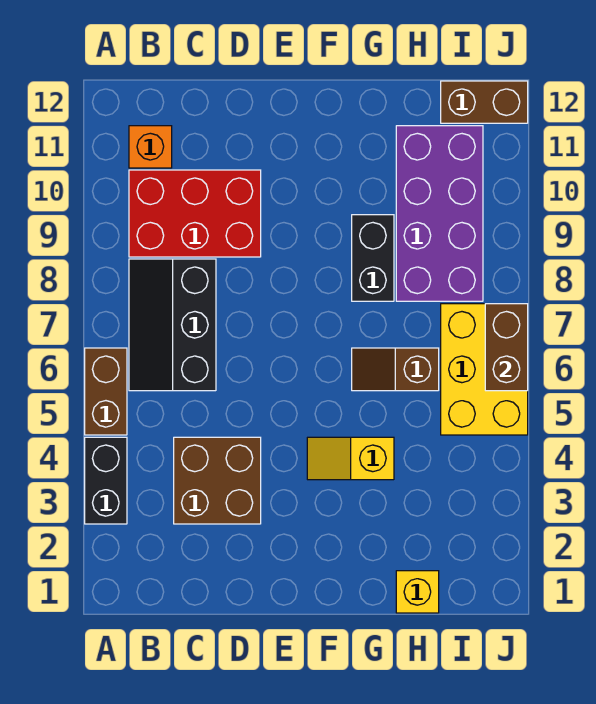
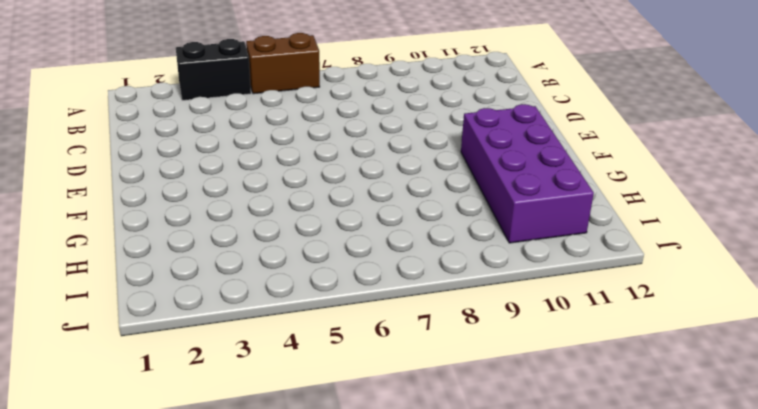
purple 2x4 brick [461,104,594,243] -> purple 2x4 brick turned to [396,126,483,301]
none -> black 2x3 slope [129,259,216,391]
none -> red 2x3 brick [129,170,261,257]
none -> orange 1x1 brick [129,126,172,168]

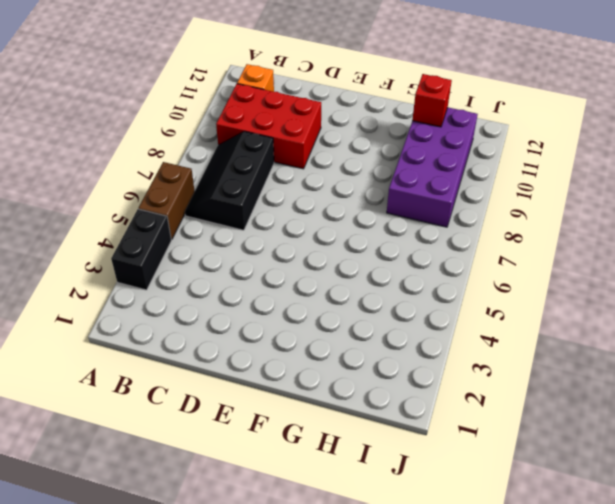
red 1x1 brick [412,74,452,127] -> none
none -> brown 2x2 brick [174,437,261,524]
none -> yellow 1x2 slope [307,437,394,480]
none -> brown 1x2 slope [352,348,439,391]

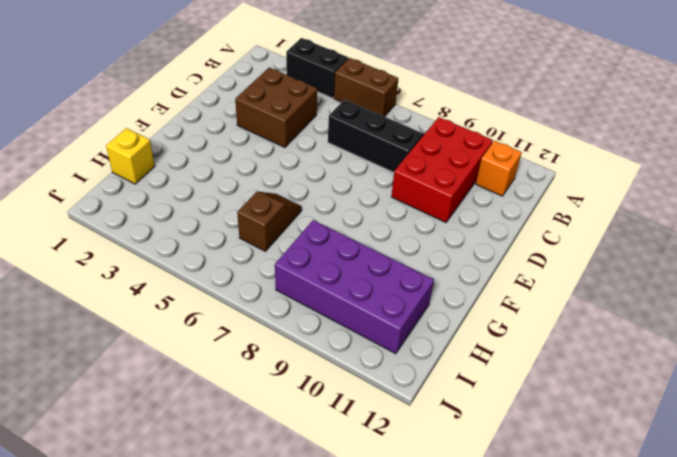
none -> yellow 1x2 slope [307,437,394,480]
none -> black 1x2 brick [352,215,394,301]
none -> yellow 2x3 brick [441,304,528,435]

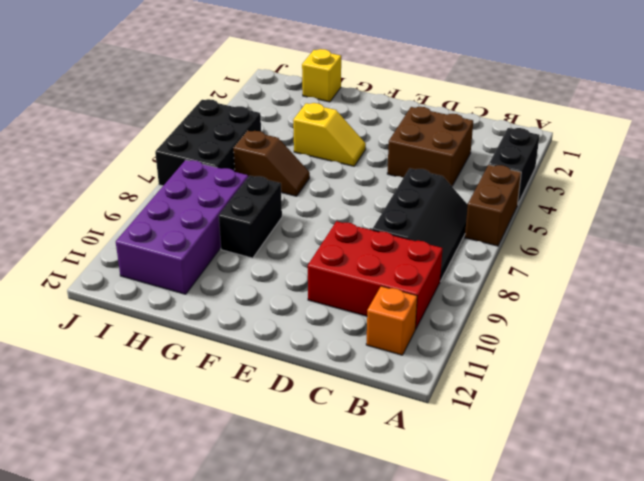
black 2x3 brick [155,99,261,186] -> yellow 2x3 brick [441,304,528,435]
none -> brown 1x2 brick [441,81,528,123]
none -> brown 1x2 brick [485,304,528,391]

